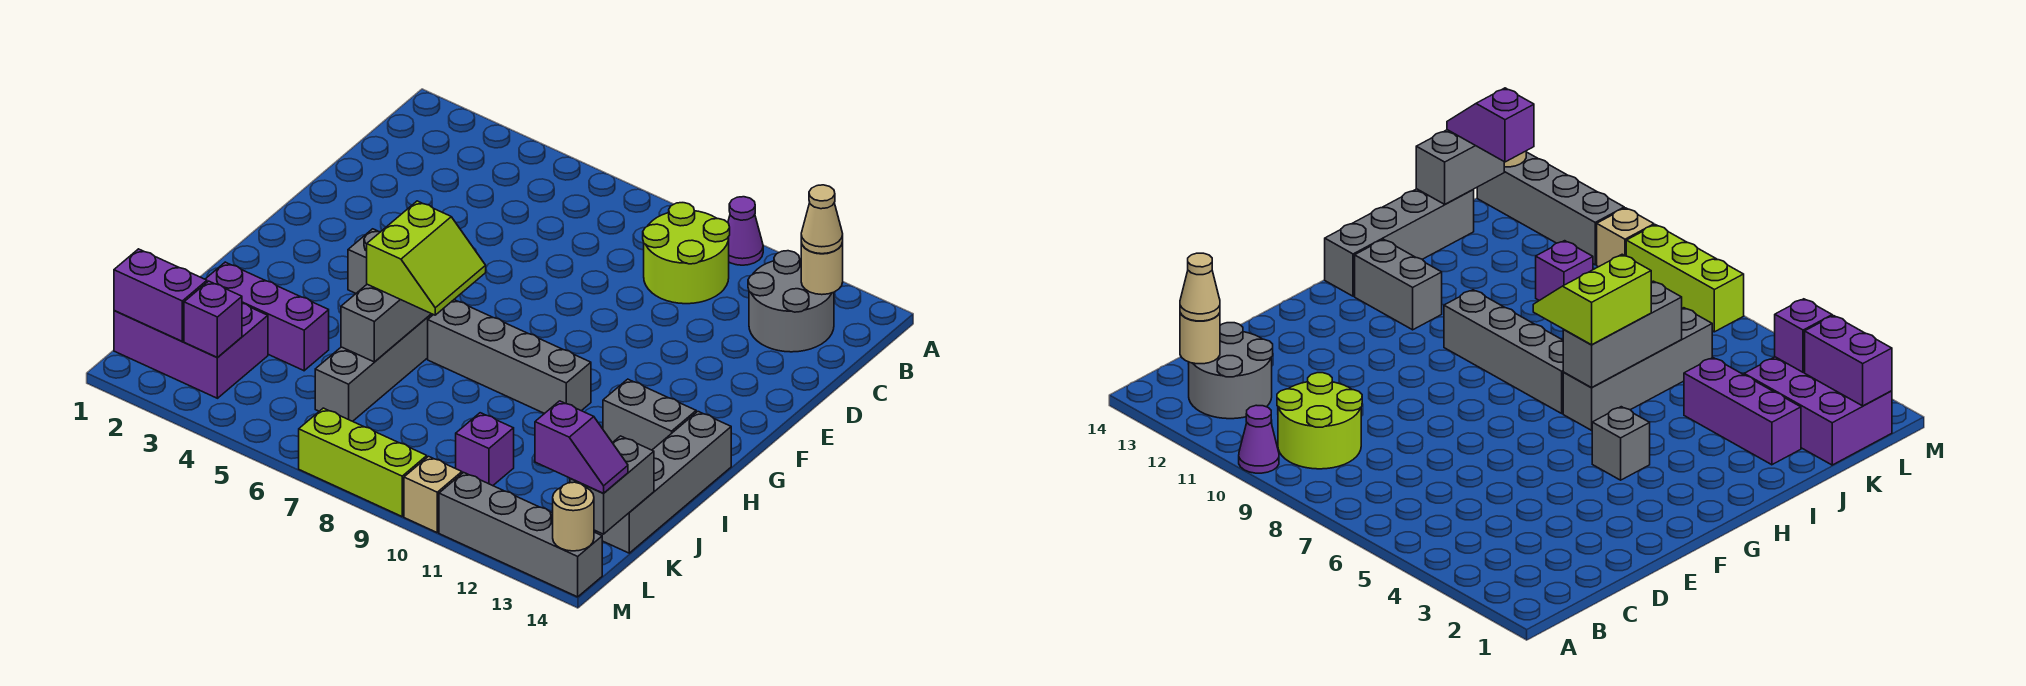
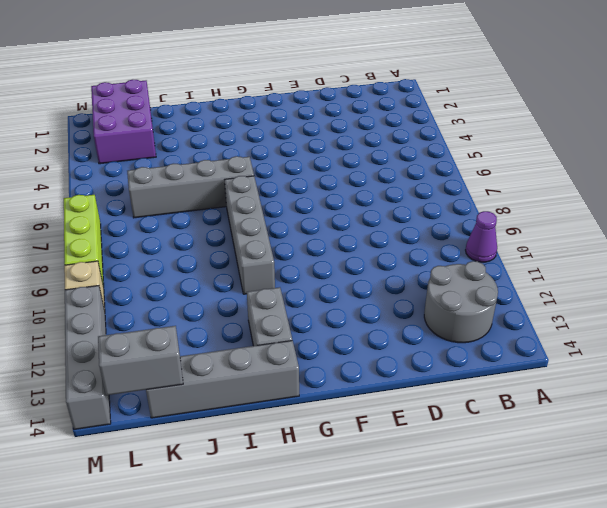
none -> lime 2x2 round brick [643,203,730,304]
none -> grey 1x1 brick [348,229,380,293]
none -> purple 1x3 brick [205,262,329,371]

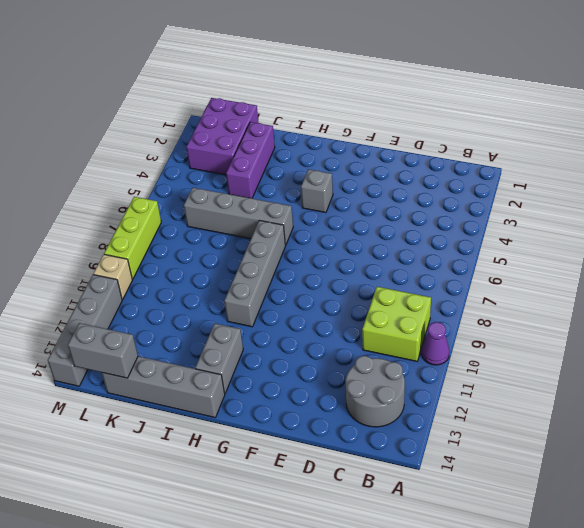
lime 2x2 brick [362,287,431,361] -> lime 2x2 round brick [643,203,730,304]
none -> purple 1x1 brick [456,413,514,486]
none -> tan 1x1 round brick [801,242,843,295]
none -> grey 1x3 brick [341,284,431,362]

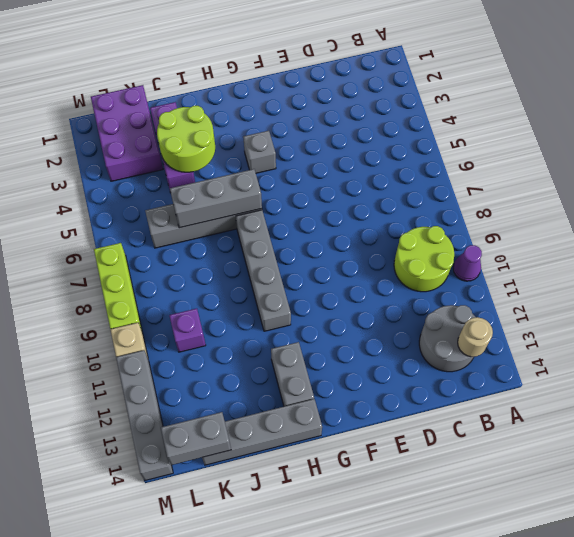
lime 2x2 round brick [157,106,215,172] -> none
none -> purple 1x2 brick [114,249,207,341]
none -> purple 1x1 brick [184,281,242,357]
none -> tan 1x1 round brick [553,482,594,551]

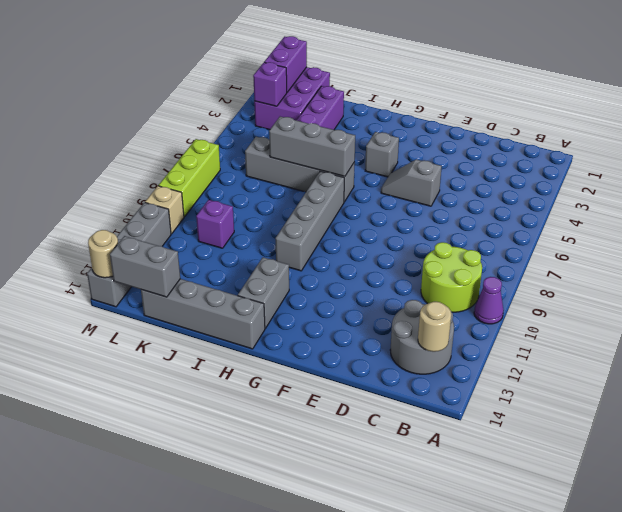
grey 1x2 slope [381,159,442,206] -> none
none -> tan 1x1 cone [801,185,843,254]
none -> lime 2x2 slope [367,201,486,315]
none -> purple 1x2 slope [535,401,628,493]

